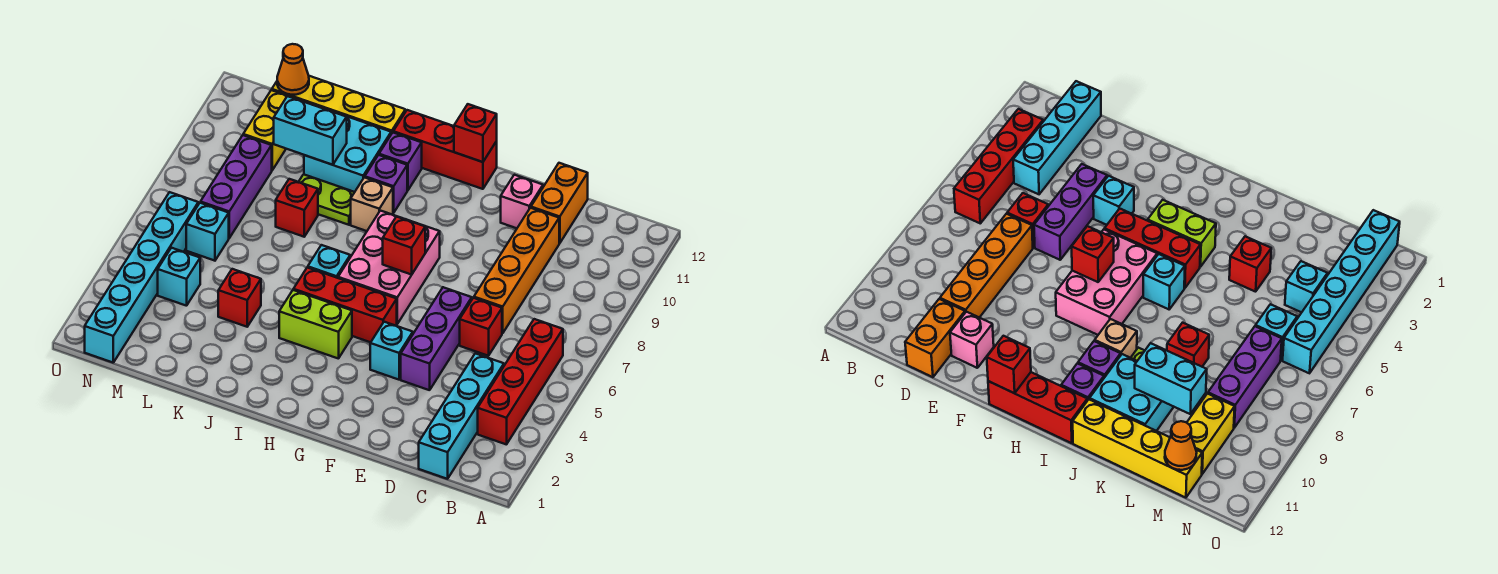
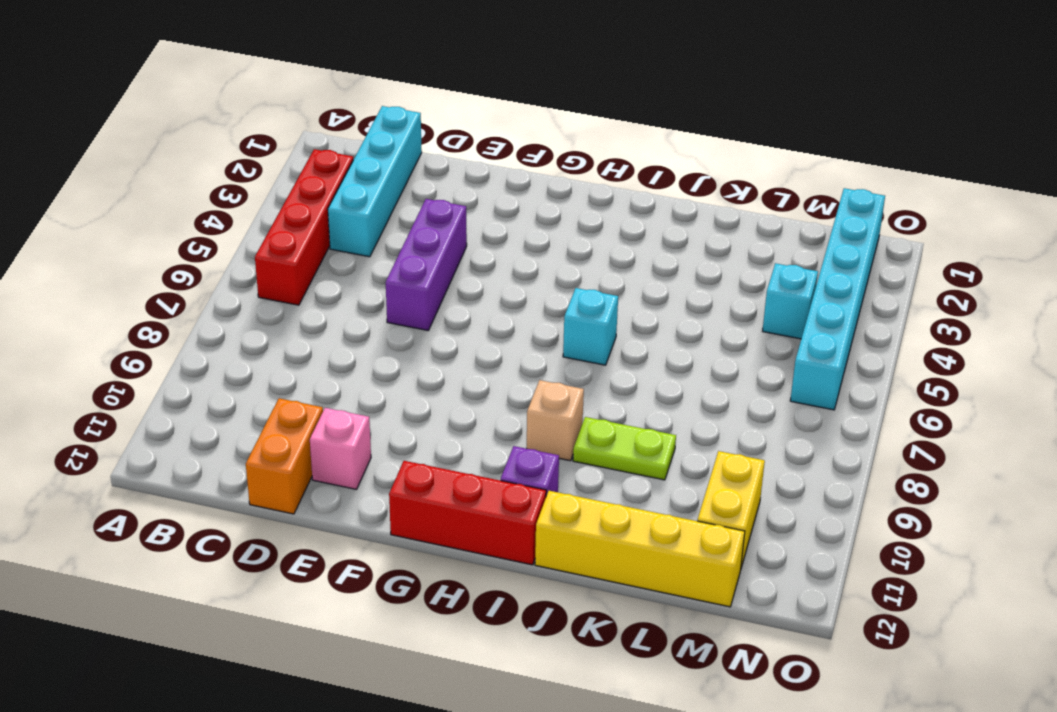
none -> red 1x1 brick [460,298,502,356]
none -> orange 1x4 brick [474,208,559,333]
none -> cyan 1x1 brick [370,322,413,380]
none -> red 1x3 brick [293,267,397,342]

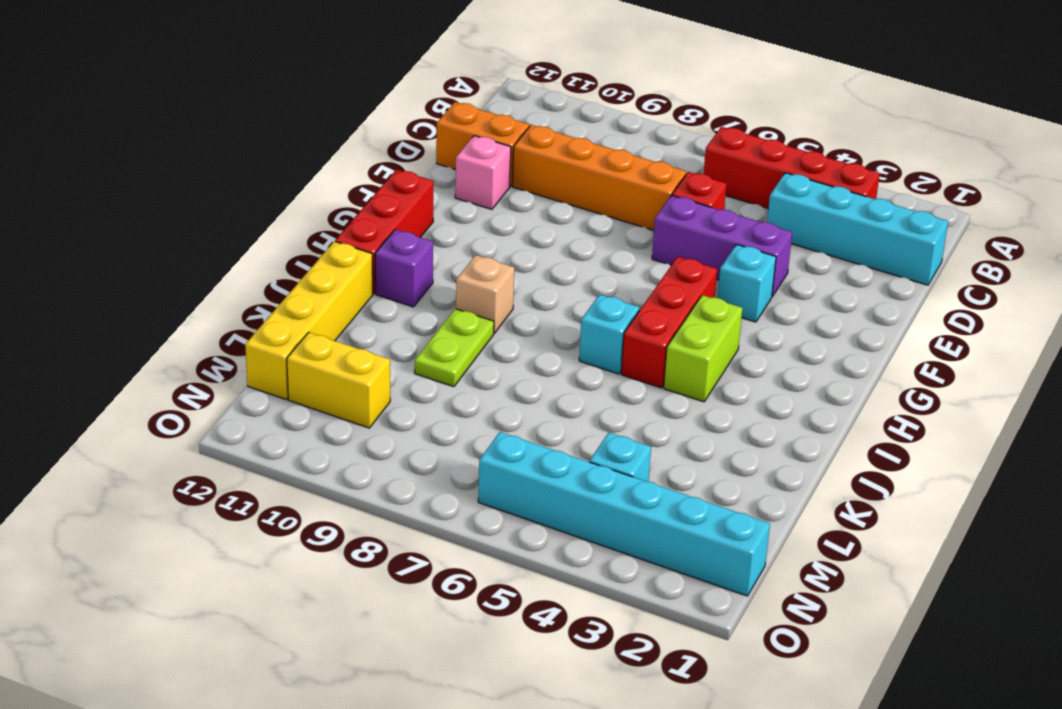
none -> pink 2x3 brick [338,211,440,324]
none -> purple 1x1 brick [365,155,407,213]
none -> cyan 2x2 brick [304,111,391,192]
none -> red 1x1 brick [218,269,261,327]

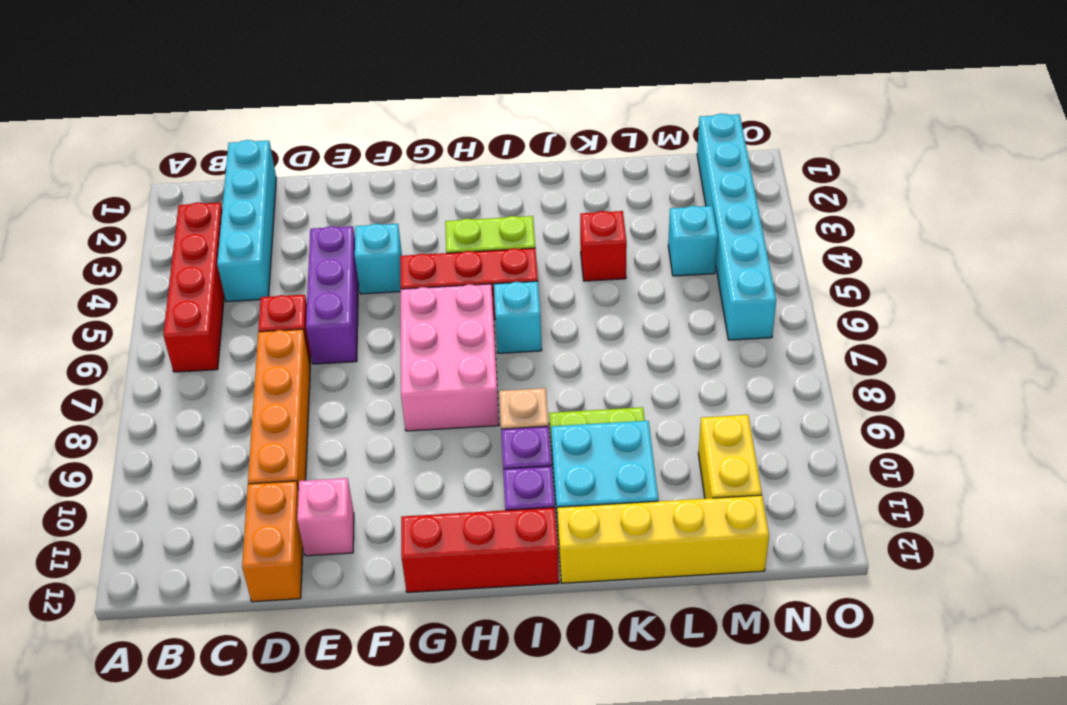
none -> red 1x1 brick [276,179,318,237]
none -> cyan 1x1 brick [186,203,229,261]
none -> purple 1x3 brick [201,135,272,238]
none -> red 1x1 brick [383,217,425,275]

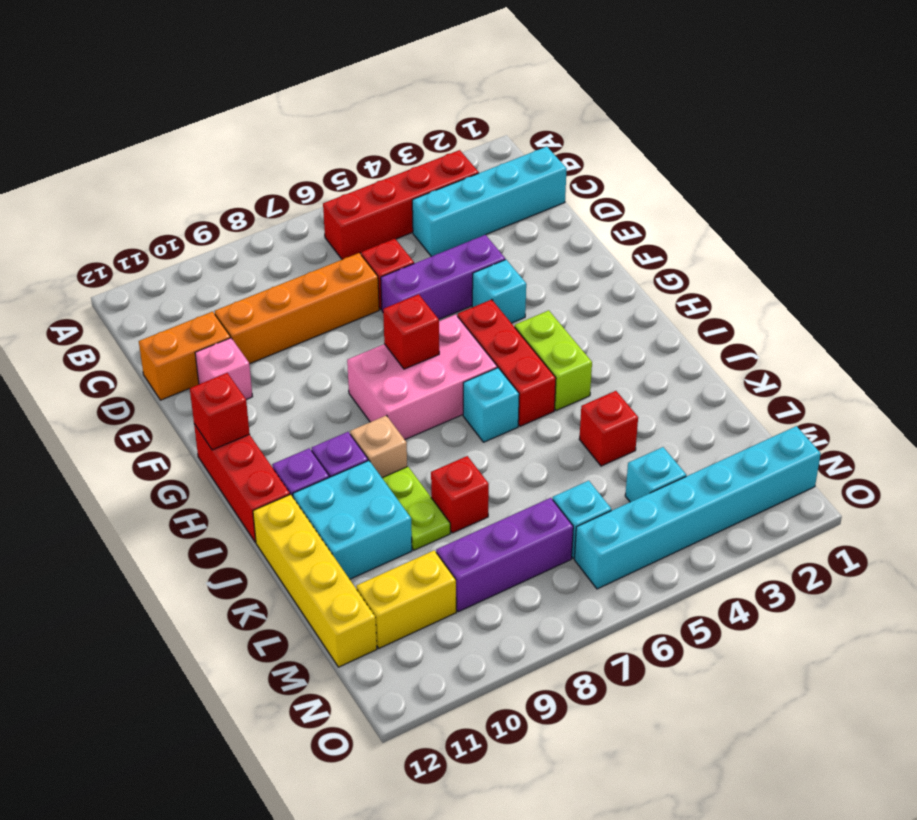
none -> cyan 1x2 brick [274,96,347,165]
none -> orange 1x1 cone [277,44,309,95]

